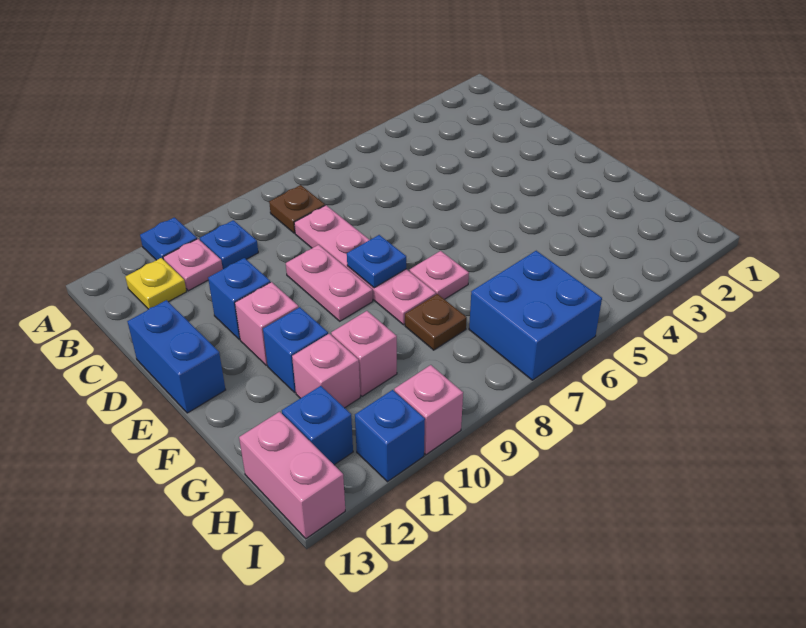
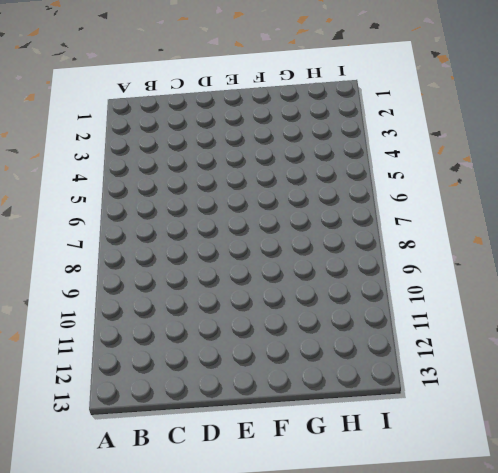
none -> blue 1x1 plate [140,217,197,260]
none -> brown 1x1 plate [269,185,325,233]
none -> blue 1x1 plate [200,220,258,269]

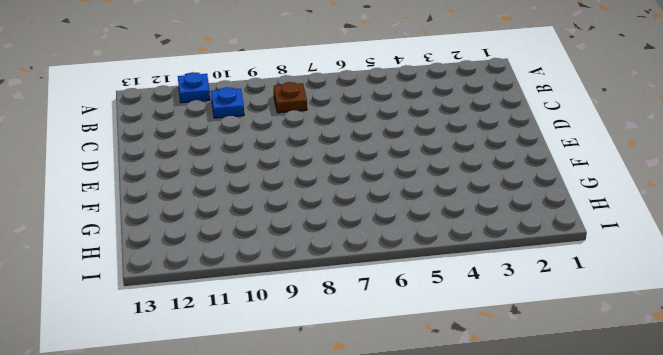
none -> pink 1x1 plate [163,239,223,291]
none -> yellow 1x1 plate [125,258,187,309]
none -> pink 1x4 plate [294,205,436,325]

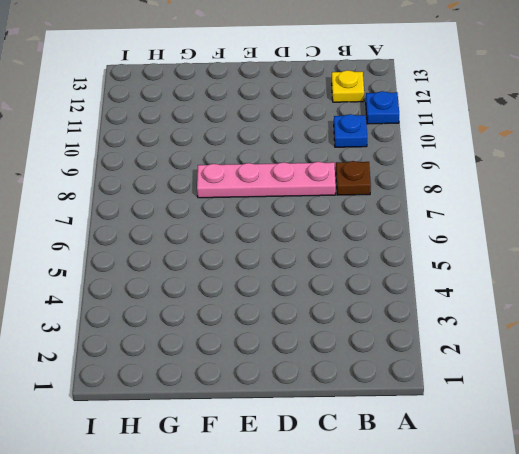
none -> pink 1x1 plate [163,239,223,291]
none -> pink 1x2 plate [286,245,373,321]
none -> blue 1x1 brick [208,258,270,339]

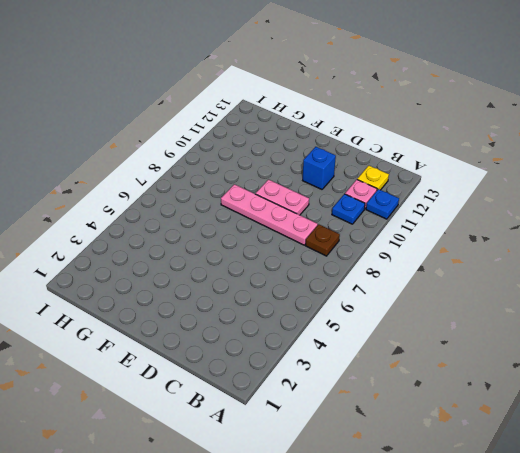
none -> blue 1x2 brick [127,300,226,413]
none -> pink 1x1 brick [235,282,299,365]
none -> pink 1x1 plate [409,251,469,299]

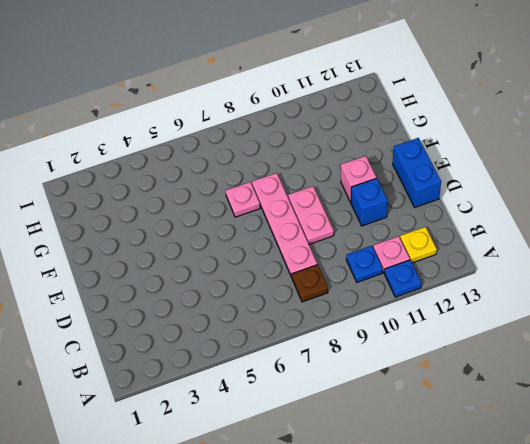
none -> blue 1x1 brick [263,307,328,392]
none -> brown 1x1 plate [405,294,467,350]
none -> pink 1x1 brick [331,311,397,396]

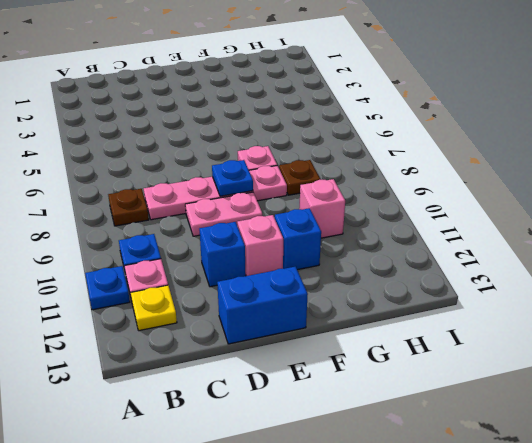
none -> pink 1x1 brick [292,334,360,408]
none -> blue 2x2 brick [469,251,602,380]
none -> blue 1x1 brick [282,386,353,465]

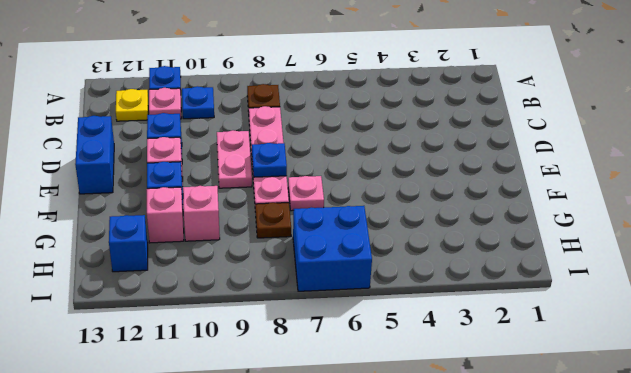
none -> pink 1x2 brick [239,412,345,539]
none -> pink 1x1 brick [394,365,463,455]
none -> blue 1x1 brick [355,390,425,482]

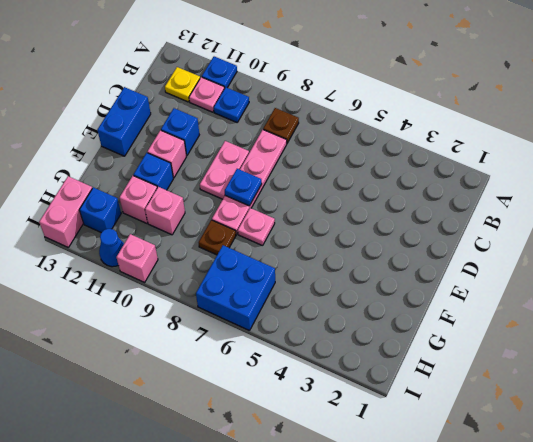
blue 1x1 cone [99,229,124,267] -> blue 1x1 brick [355,390,425,482]

